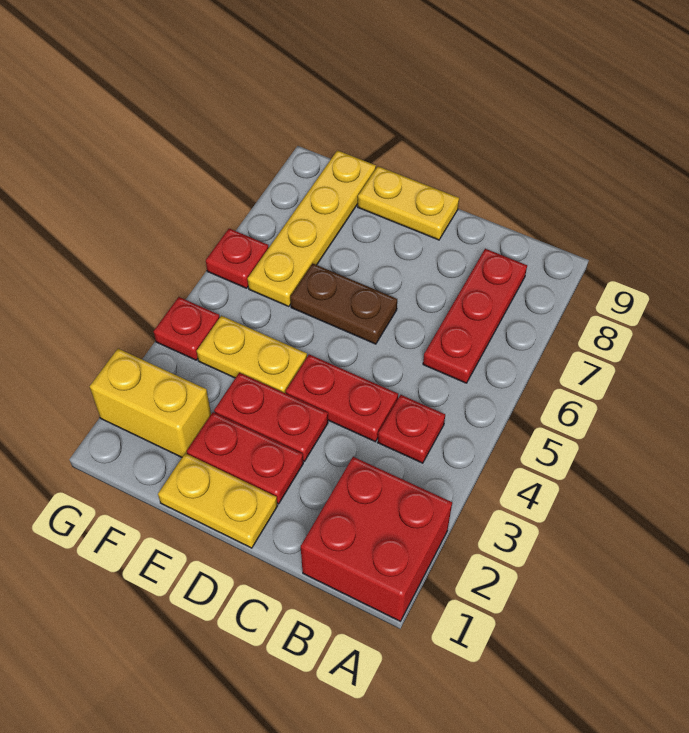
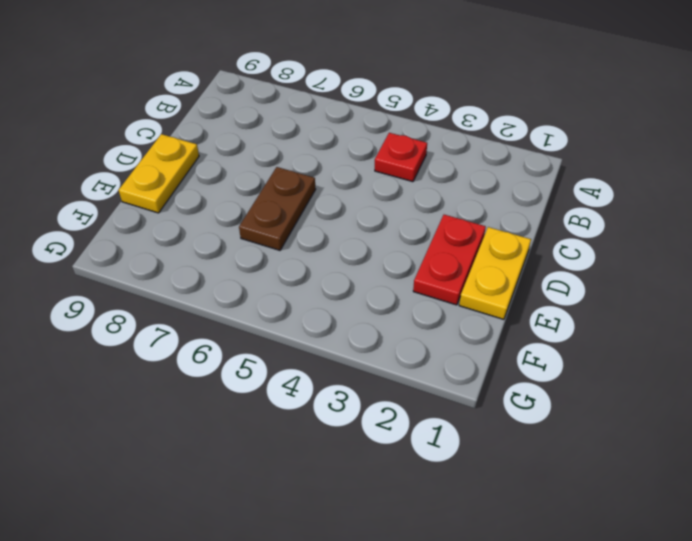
none -> red 2x2 brick [301,457,452,621]
none -> red 1x3 plate [423,249,527,383]
none -> red 1x2 plate [285,354,398,442]

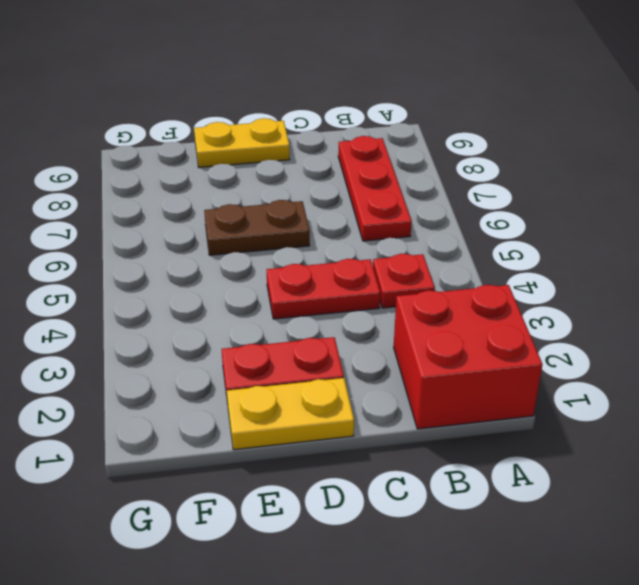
none -> red 1x2 plate [214,373,328,461]
none -> yellow 1x2 plate [197,316,307,393]
none -> yellow 1x2 brick [90,349,211,457]

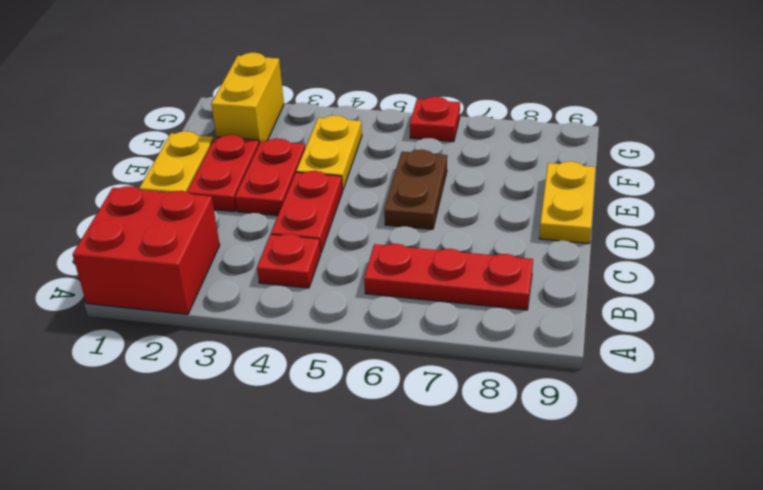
none -> yellow 1x4 plate [247,150,376,307]
none -> red 1x1 plate [154,297,220,360]

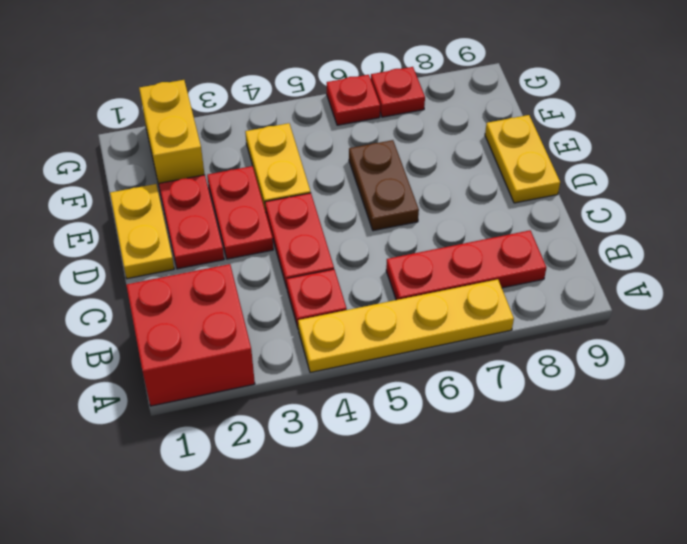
yellow 1x4 plate [298,279,514,373] -> yellow 1x4 plate moved to [247,150,376,307]
red 1x1 plate [371,67,425,117] -> red 1x1 plate moved to [154,297,220,360]

